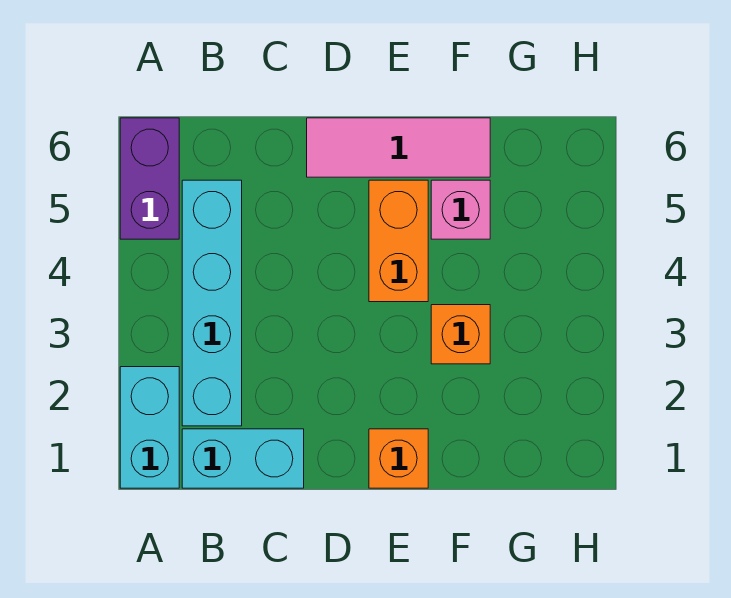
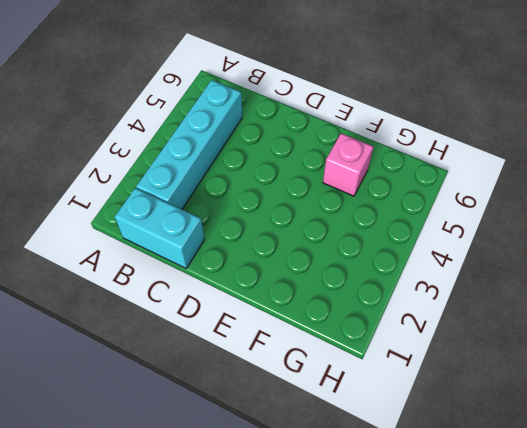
none -> cyan 1x2 brick [120,367,179,488]
none -> purple 1x2 brick [120,118,179,239]

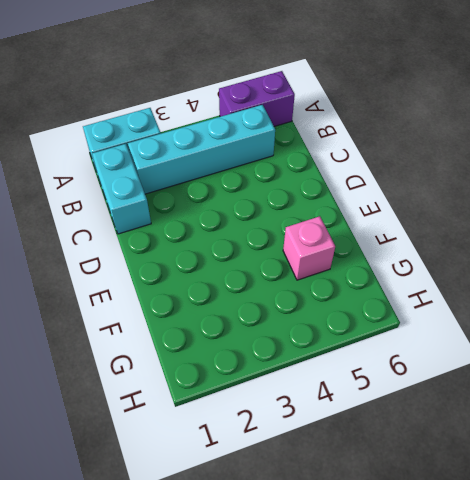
none -> pink 1x3 tile [307,118,490,177]
none -> orange 1x1 brick [369,429,428,488]

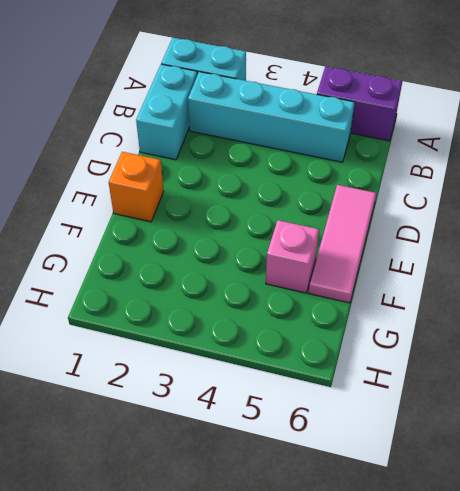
none -> orange 1x2 brick [369,180,428,302]
none -> orange 1x1 brick [431,305,490,364]

